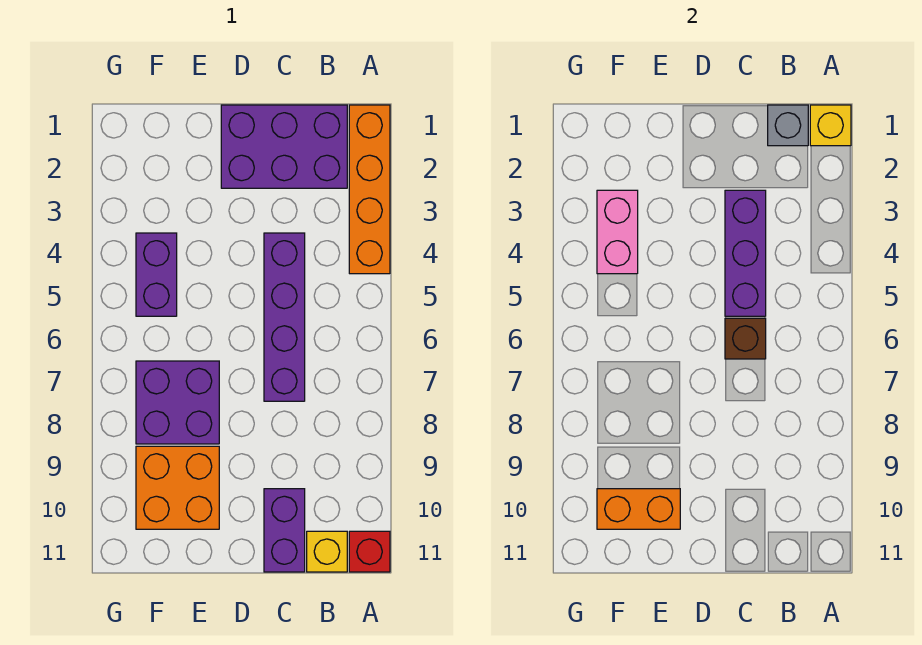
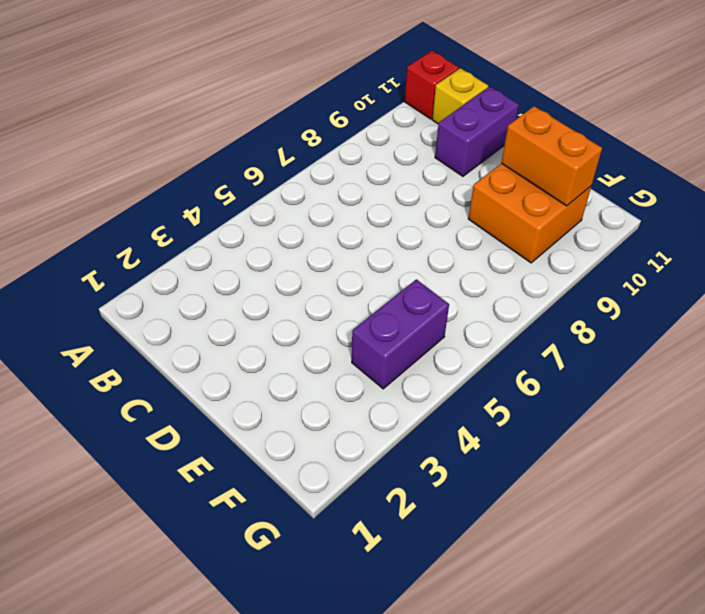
none -> orange 1x4 brick [349,105,390,274]
none -> purple 2x3 brick [221,105,347,188]
none -> purple 1x4 brick [264,233,305,401]

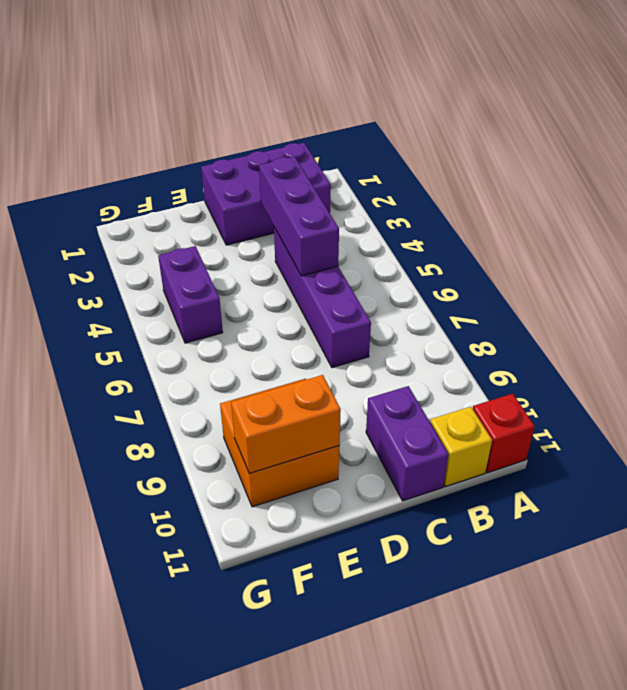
none -> orange 1x4 brick [349,105,390,274]
none -> purple 2x2 brick [136,361,219,444]
none -> yellow 1x1 brick [810,105,851,146]

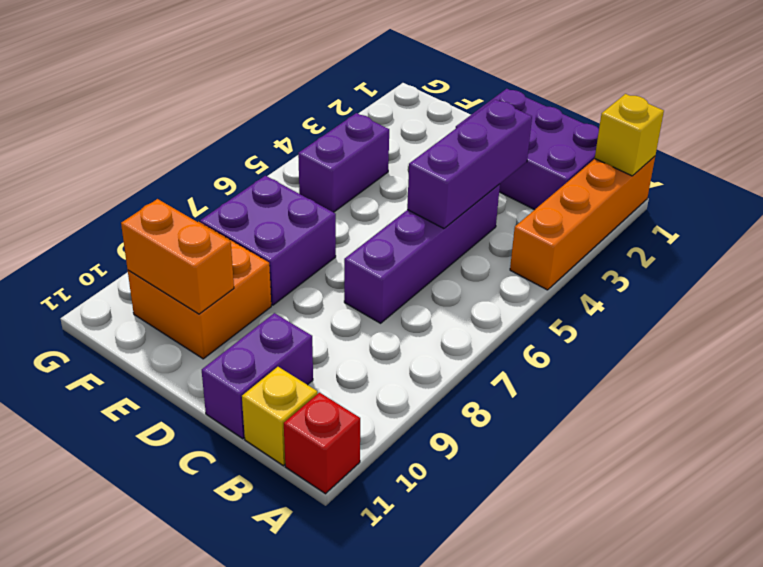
none -> grey 1x1 brick [768,105,808,146]
none -> brown 1x1 brick [725,318,766,359]
none -> pink 1x2 brick [597,190,638,274]

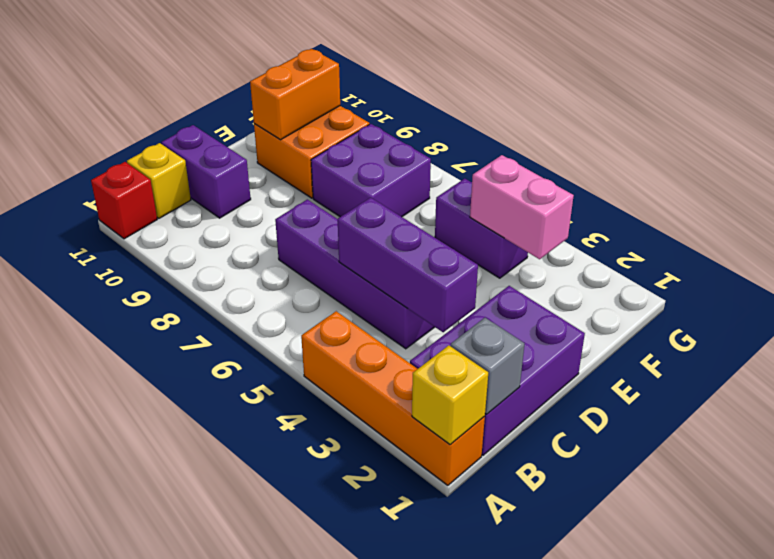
none -> brown 1x1 brick [725,318,766,359]

